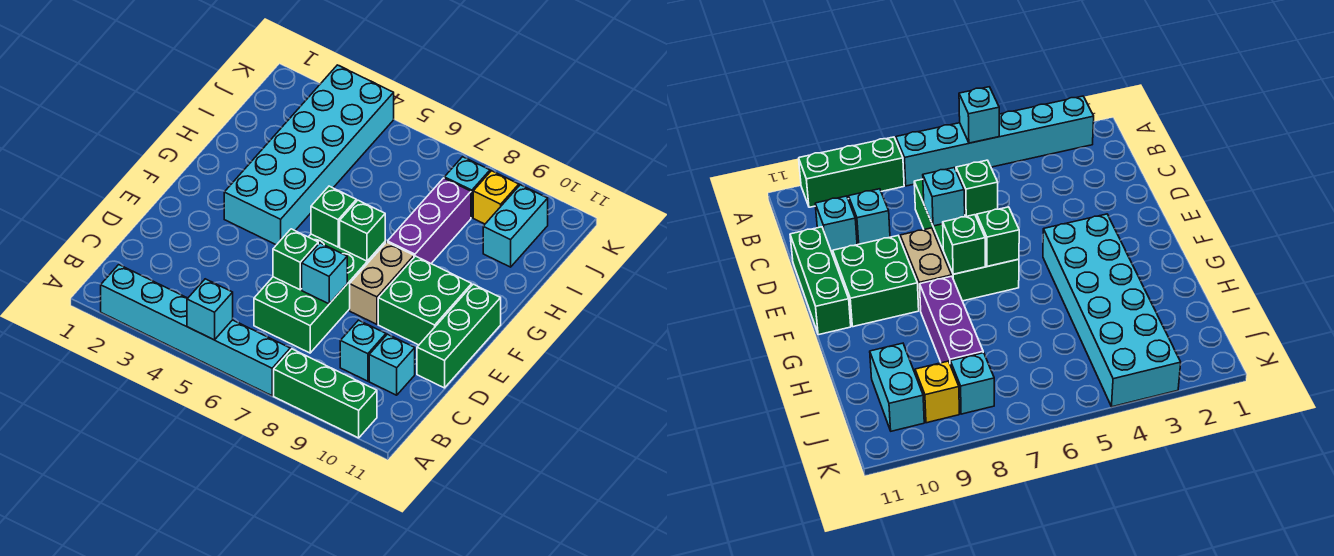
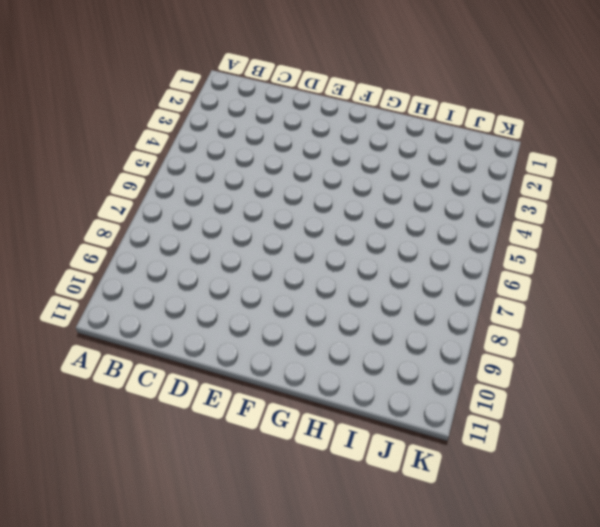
none -> cyan 1x6 brick [101,265,290,396]
none -> green 1x3 brick [274,349,377,438]
none -> green 2x4 brick [254,234,385,353]

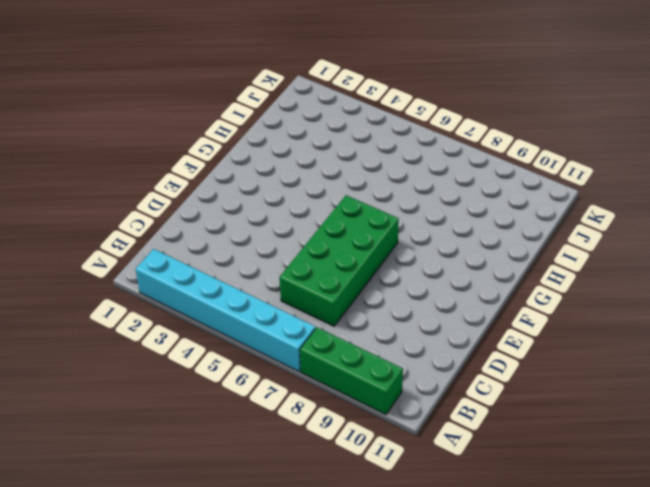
none -> cyan 1x1 brick [340,320,386,381]
none -> cyan 1x1 brick [369,334,415,395]
none -> green 1x3 brick [417,284,501,388]

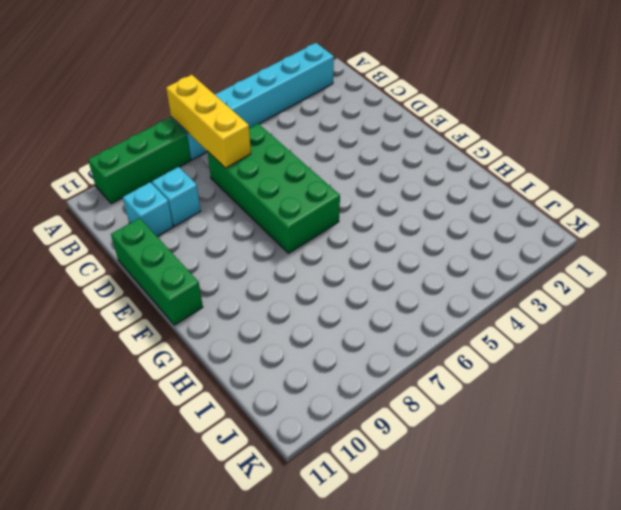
yellow 1x3 brick [166,75,251,168] -> none
none -> tan 1x2 brick [350,242,414,324]
none -> green 2x2 brick [378,256,472,345]
none -> cyan 2x6 brick [224,65,394,245]

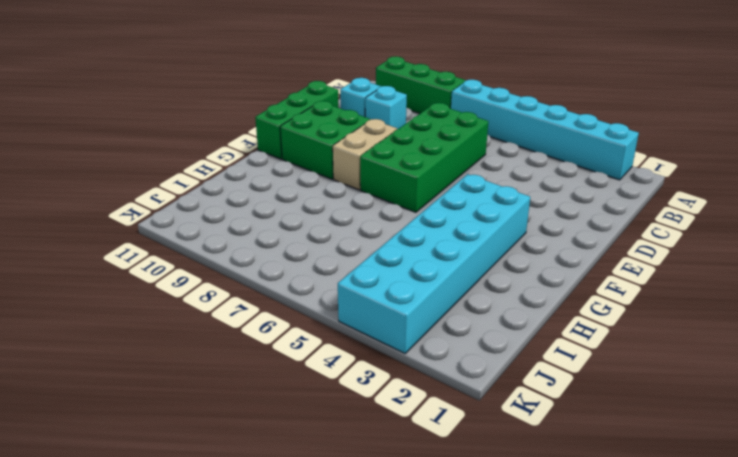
none -> purple 1x3 brick [388,178,471,263]
none -> cyan 1x2 brick [483,185,548,267]
none -> cyan 1x1 brick [444,157,490,218]

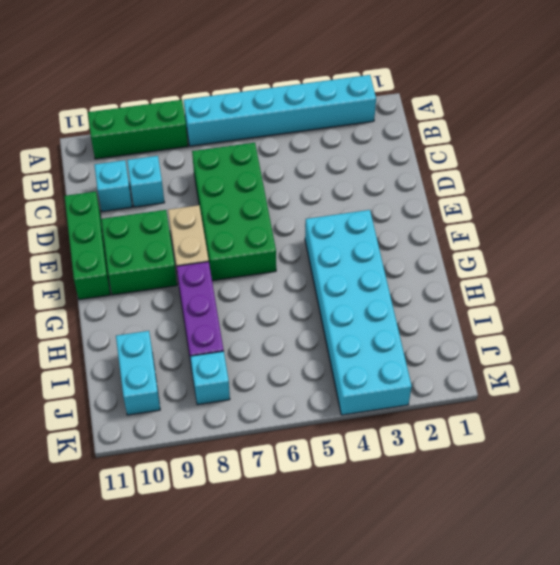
none -> yellow 1x1 brick [473,171,519,224]
none -> cyan 1x1 brick [187,279,233,340]
none -> green 1x1 brick [273,229,318,290]

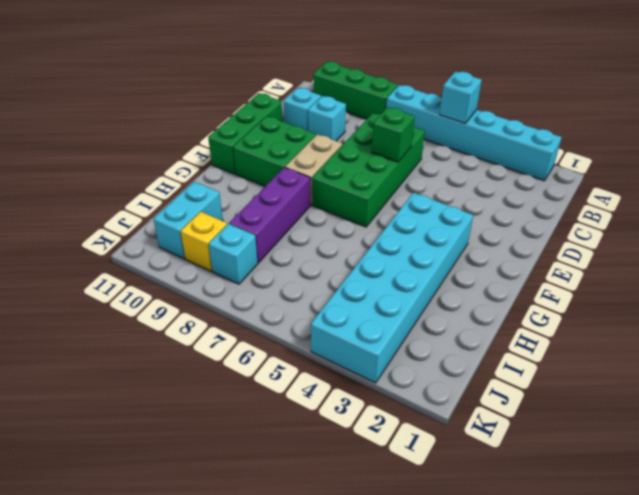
none -> cyan 1x1 brick [302,243,347,304]
none -> green 1x1 brick [311,186,356,247]
none -> green 1x1 brick [340,200,385,261]

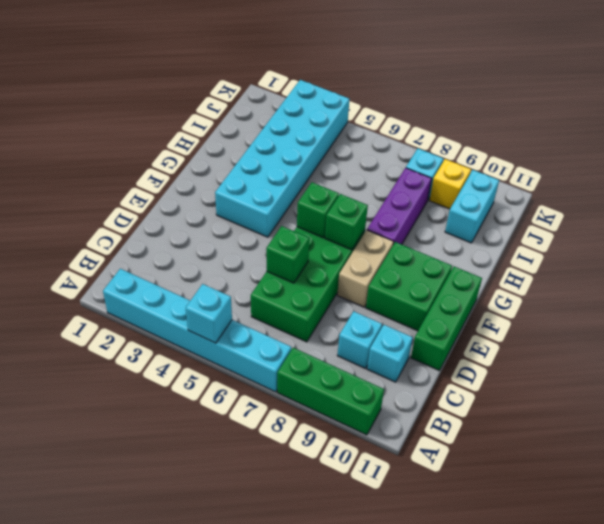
none -> cyan 1x1 brick [302,243,347,304]

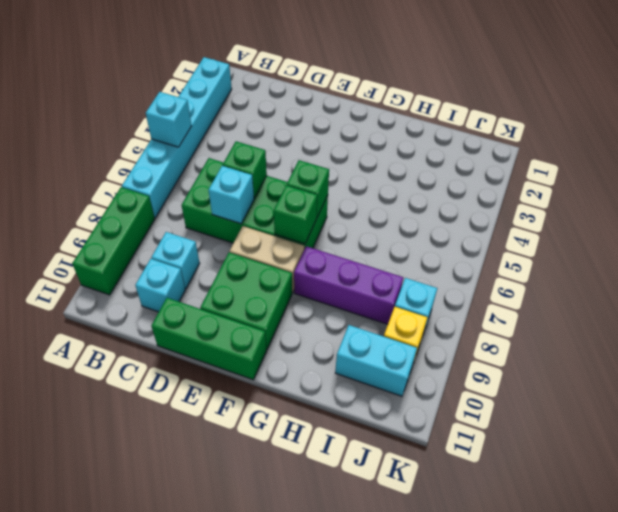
none -> cyan 2x6 brick [224,65,394,245]

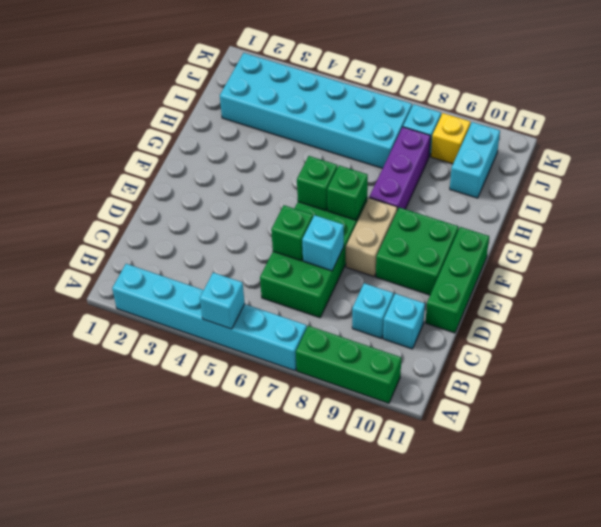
cyan 2x6 brick [220,53,412,168] -> cyan 2x6 brick turned to [224,65,394,245]

